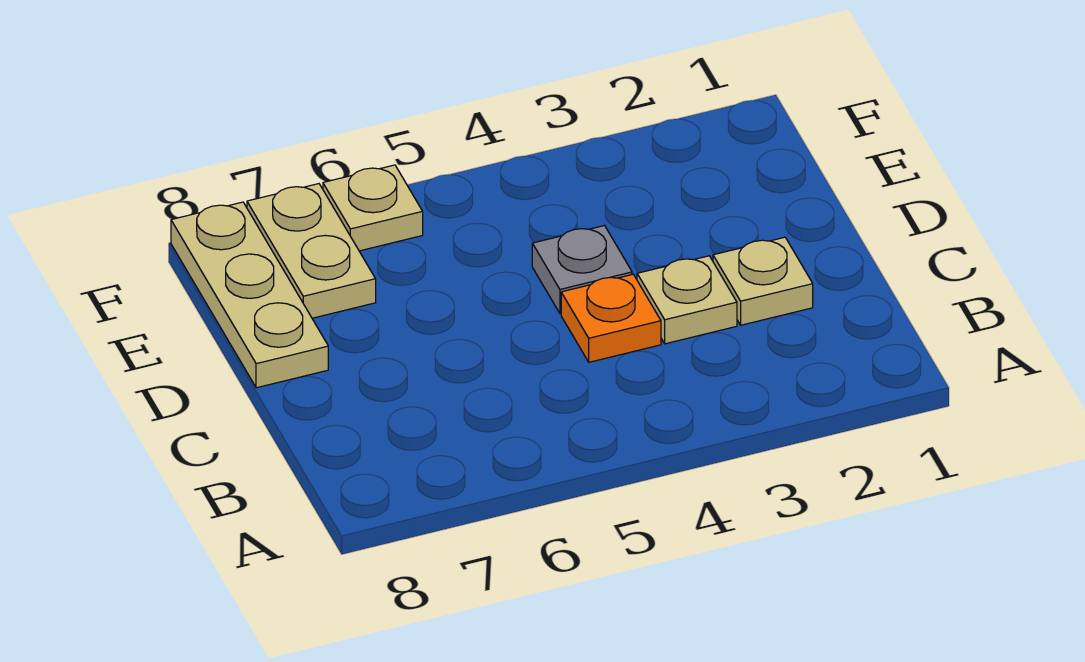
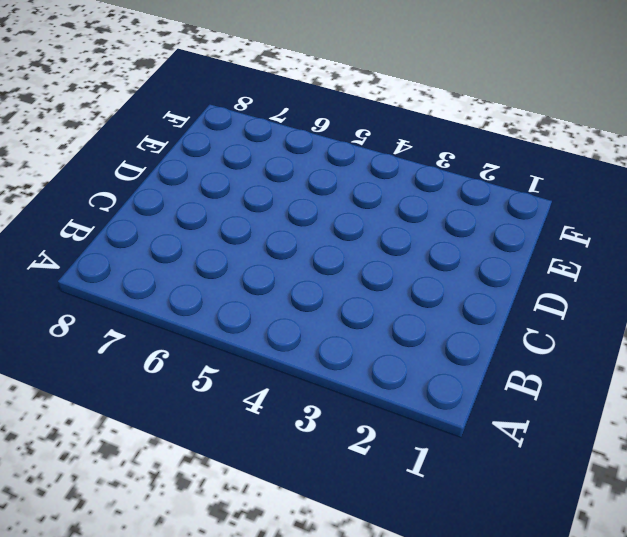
none -> tan 1x1 plate [713,237,813,325]
none -> tan 1x1 plate [637,256,737,344]

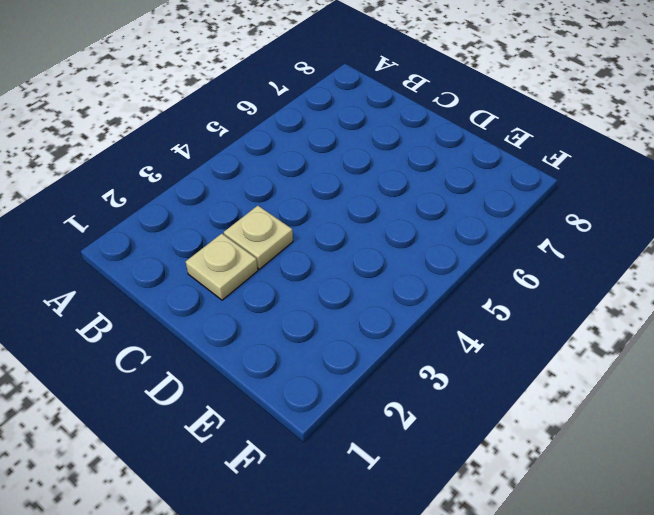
none -> orange 1x1 plate [561,274,661,362]
none -> grey 1x1 plate [532,226,632,314]

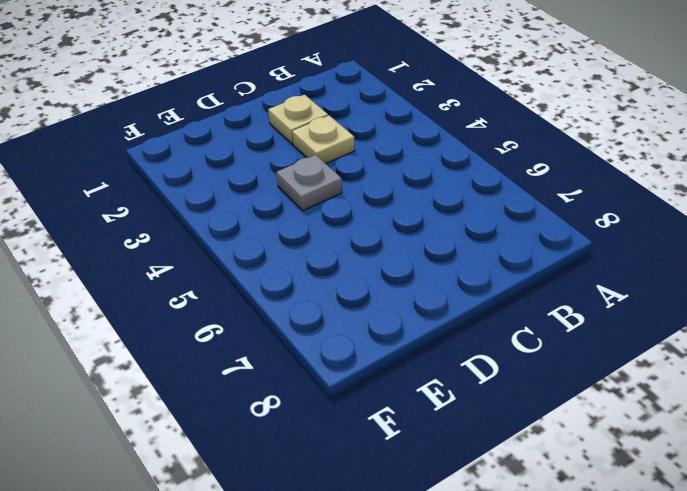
none -> orange 1x1 plate [561,274,661,362]
none -> tan 1x3 plate [171,202,328,388]

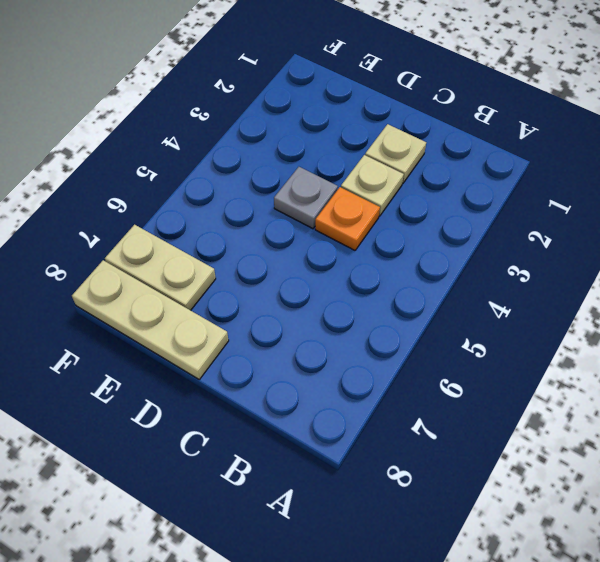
none -> tan 1x1 plate [323,165,423,251]

